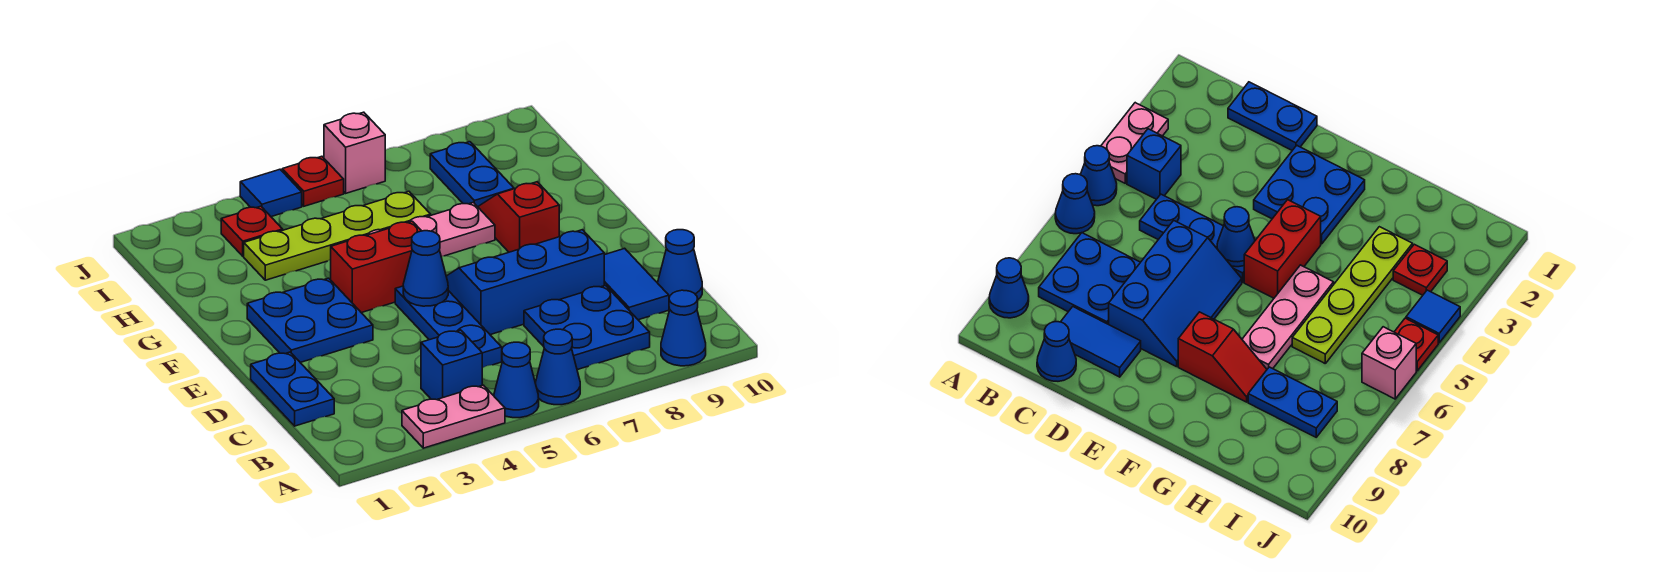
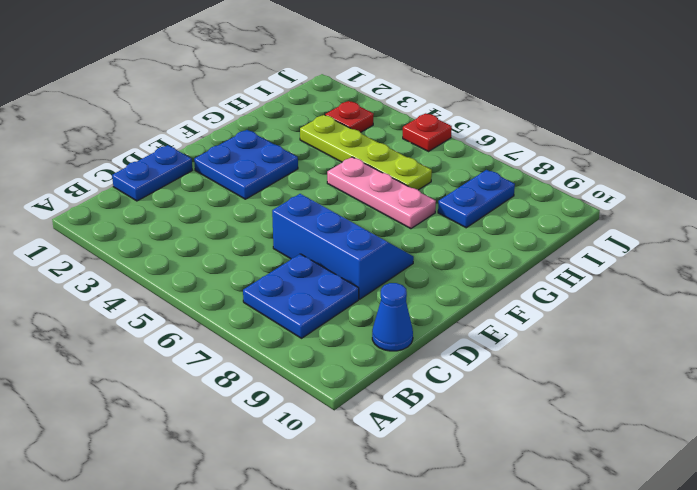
none -> pink 1x2 plate [402,385,505,448]
none -> blue 1x1 cone [494,342,539,418]
none -> blue 1x1 cone [536,329,580,405]

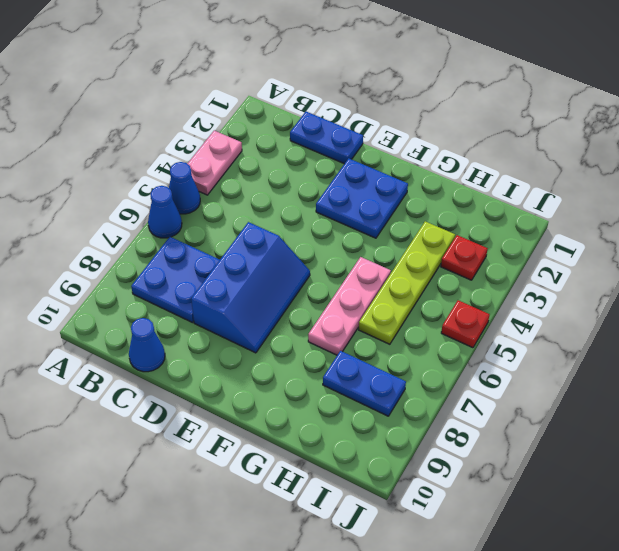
none -> blue 1x1 cone [661,290,706,366]
none -> blue 1x1 brick [421,330,482,400]
none -> blue 1x3 plate [395,286,502,368]

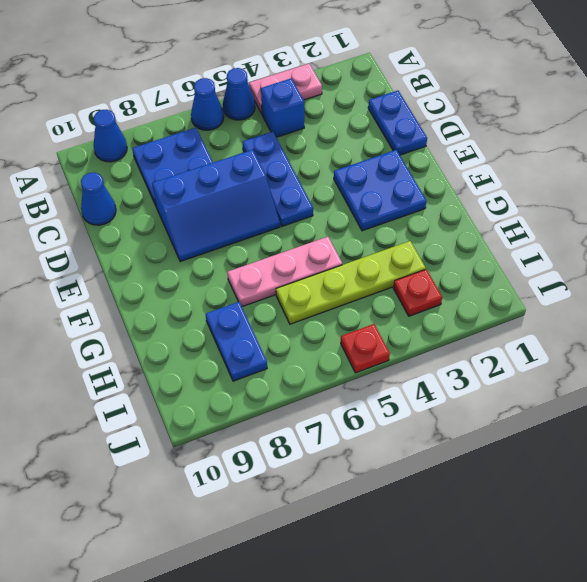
none -> blue 1x2 tile [604,248,669,320]
none -> red 1x2 brick [331,221,421,313]
none -> red 1x2 slope [478,182,559,252]

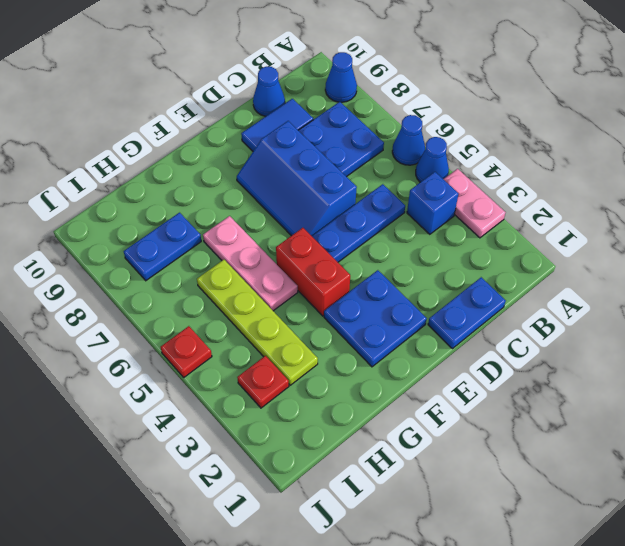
none -> red 1x2 slope [478,182,559,252]
none -> blue 1x1 tile [240,169,302,217]
none -> pink 1x1 brick [324,112,385,193]

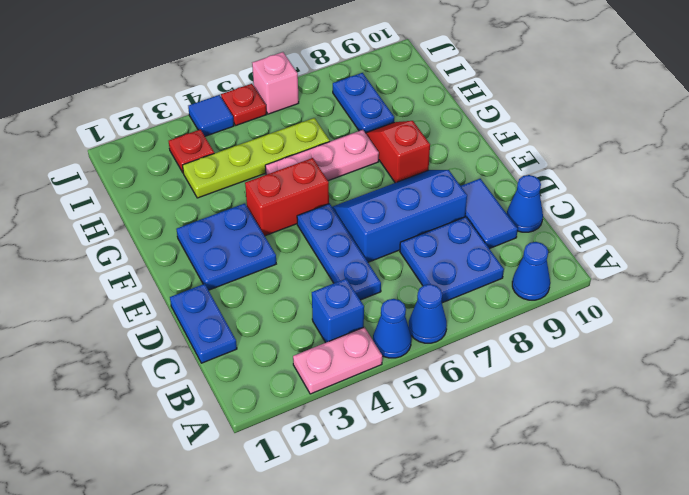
none -> blue 1x1 cone [403,231,448,306]

